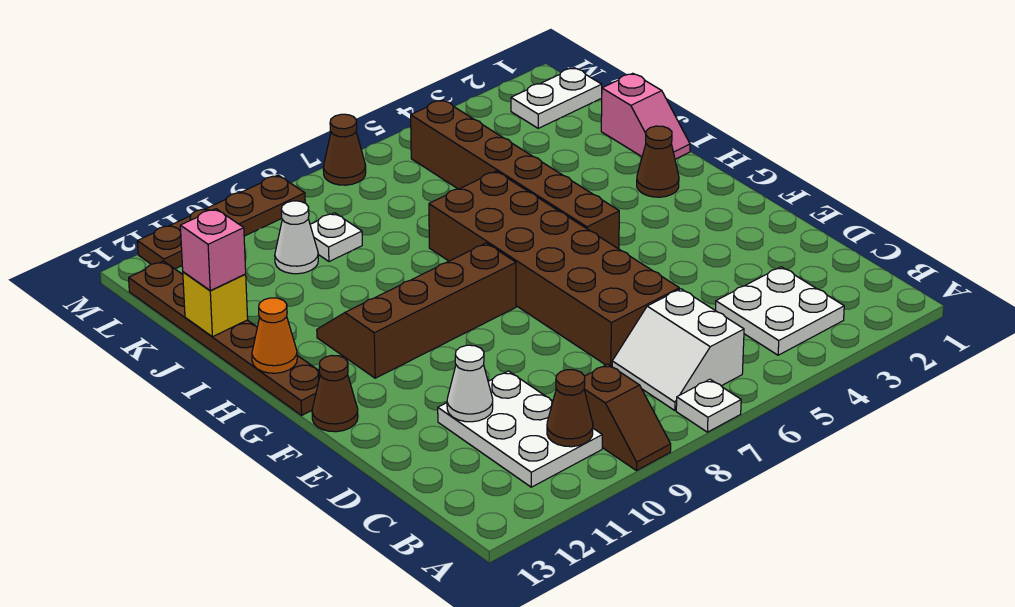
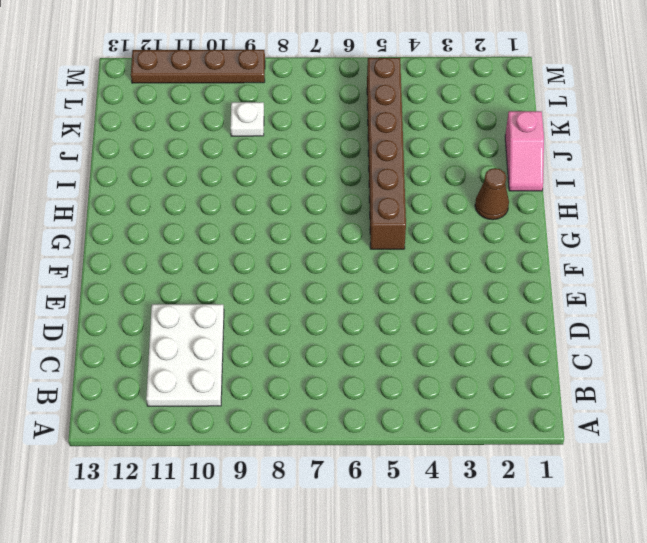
none -> white 1x1 plate [676,379,741,432]
none -> brown 1x2 slope [584,364,671,471]
none -> white 2x2 plate [716,267,844,355]

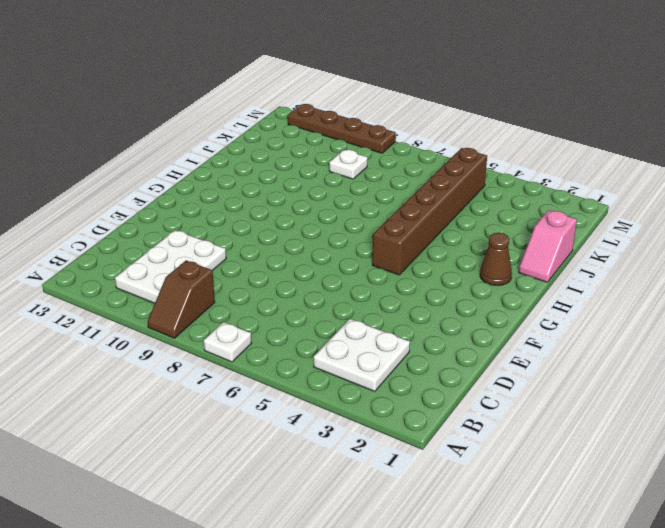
none -> white 2x2 slope [612,289,744,410]
none -> brown 2x6 brick [429,171,679,366]
none -> brown 1x1 cone [312,355,358,432]

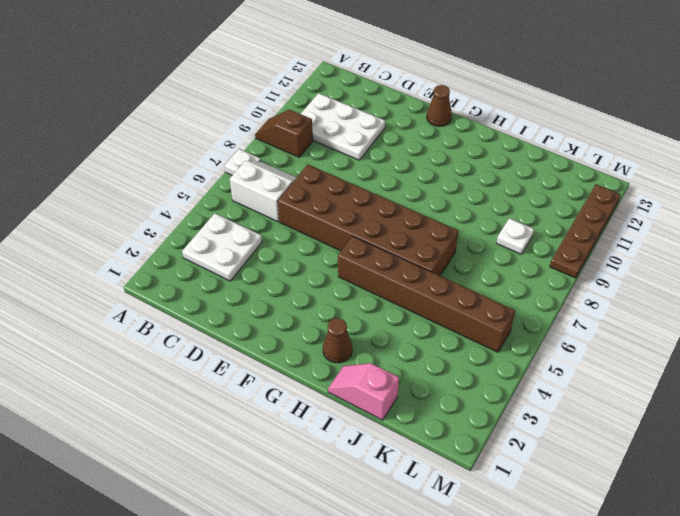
none -> brown 2x4 slope [317,243,516,378]
none -> brown 1x6 plate [129,261,320,415]
none -> white 1x1 cone [275,201,318,274]

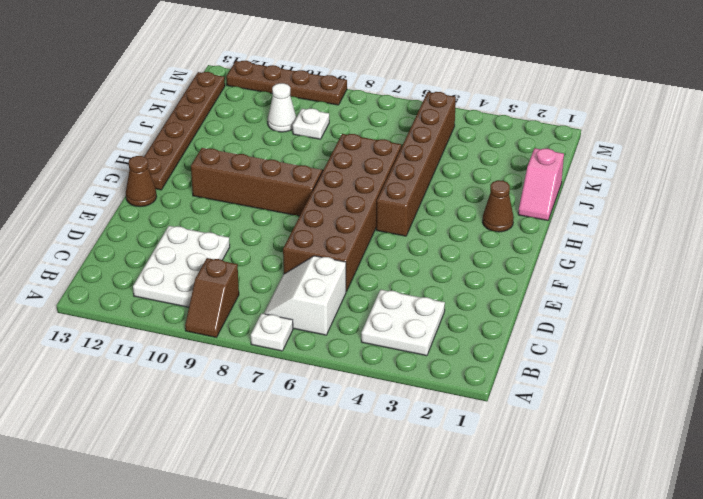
none -> white 1x2 plate [511,68,602,128]
none -> brown 1x1 cone [323,114,366,185]
none -> brown 1x1 cone [547,370,593,447]

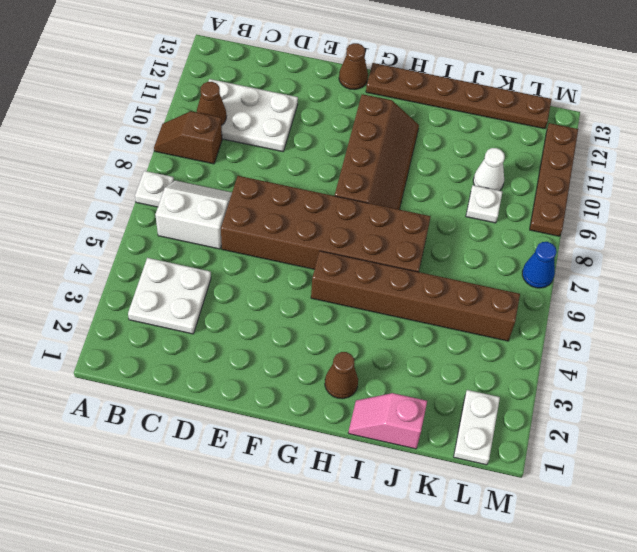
blue 1x1 cone [522,242,557,288] -> brown 1x1 cone [323,114,366,185]
none -> white 1x1 cone [447,345,493,422]
none -> orange 1x1 cone [252,298,297,373]
none -> yellow 1x1 brick [183,272,248,337]

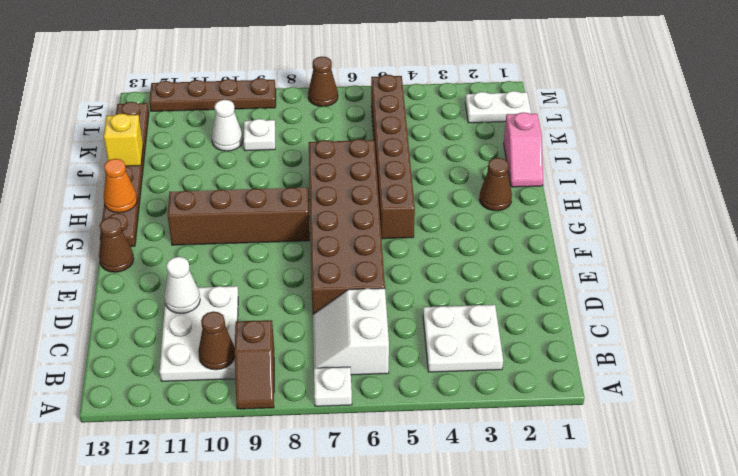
none -> pink 1x1 brick [180,209,246,291]

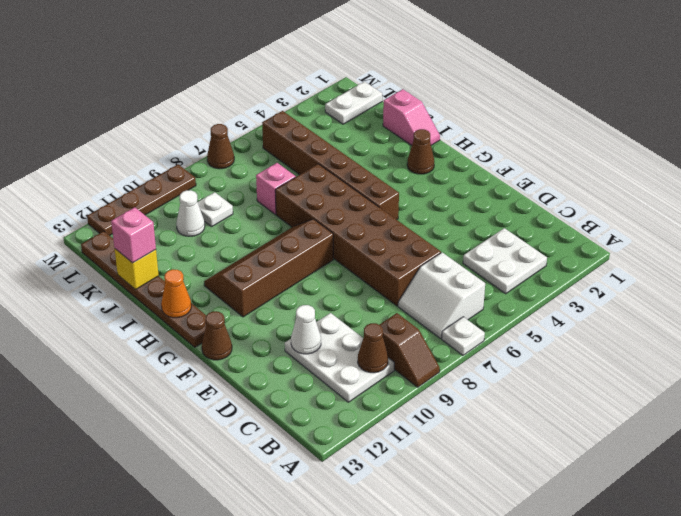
pink 1x1 brick [256,163,296,214] -> none

